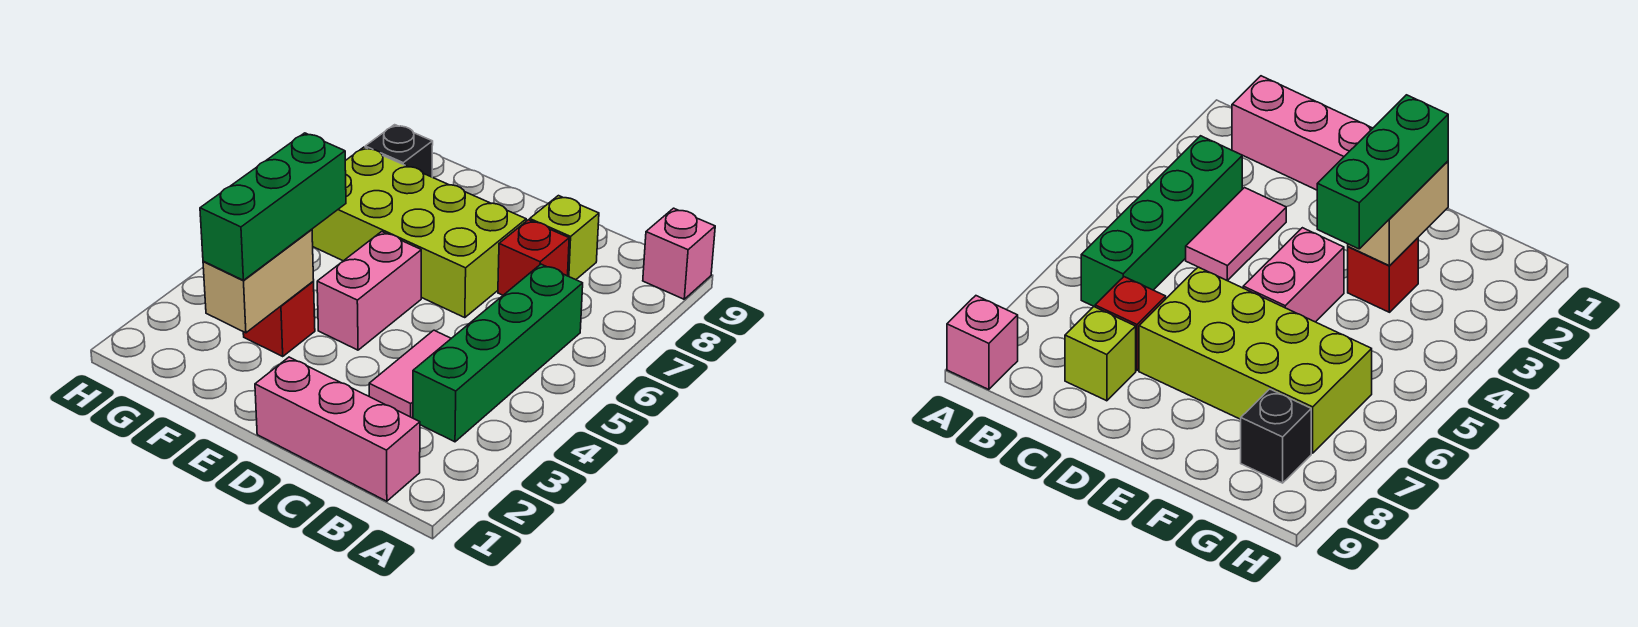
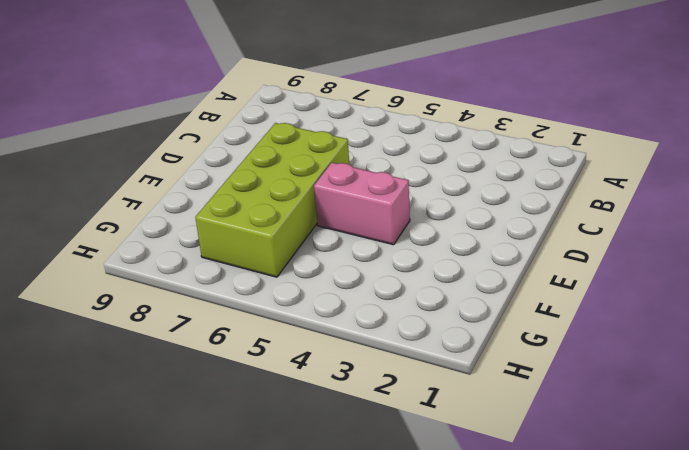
none -> pink 1x1 brick [643,208,715,299]
none -> pink 1x3 brick [255,357,420,501]
none -> green 1x4 brick [413,264,583,442]

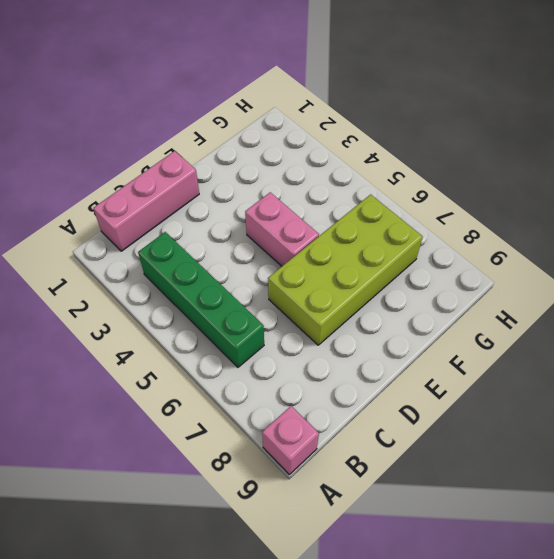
none -> pink 1x2 tile [369,330,451,418]
none -> red 1x1 brick [498,220,569,295]
none -> lime 1x1 brick [530,196,599,280]

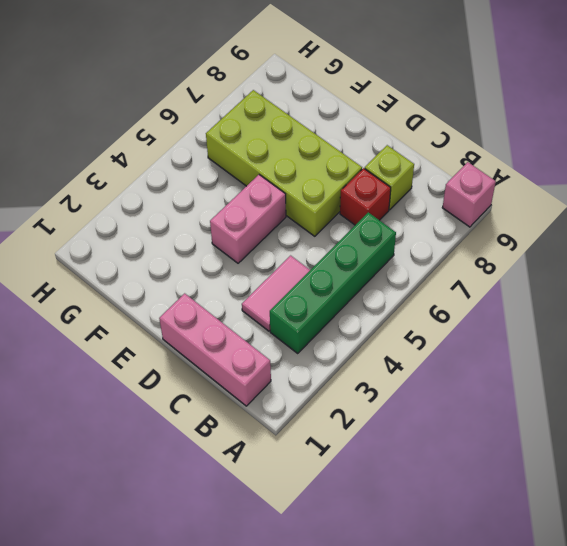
none -> red 1x1 brick [243,282,315,356]
none -> black 1x1 brick [365,125,433,177]
none -> tan 1x2 brick [203,229,314,333]

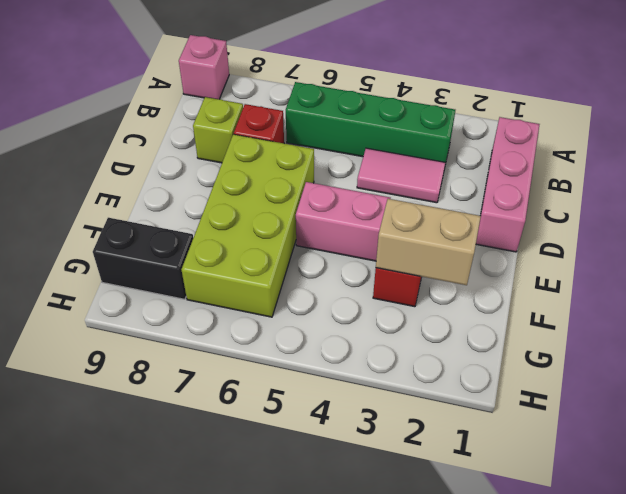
black 1x2 brick [93,218,193,299] -> black 1x1 brick [365,125,433,177]
none -> green 1x3 brick [200,133,346,280]

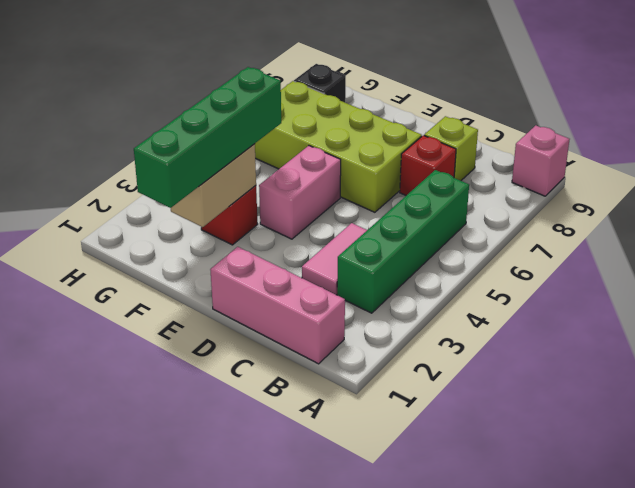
green 1x4 brick [134,67,281,208] -> green 1x3 brick [200,133,346,280]

